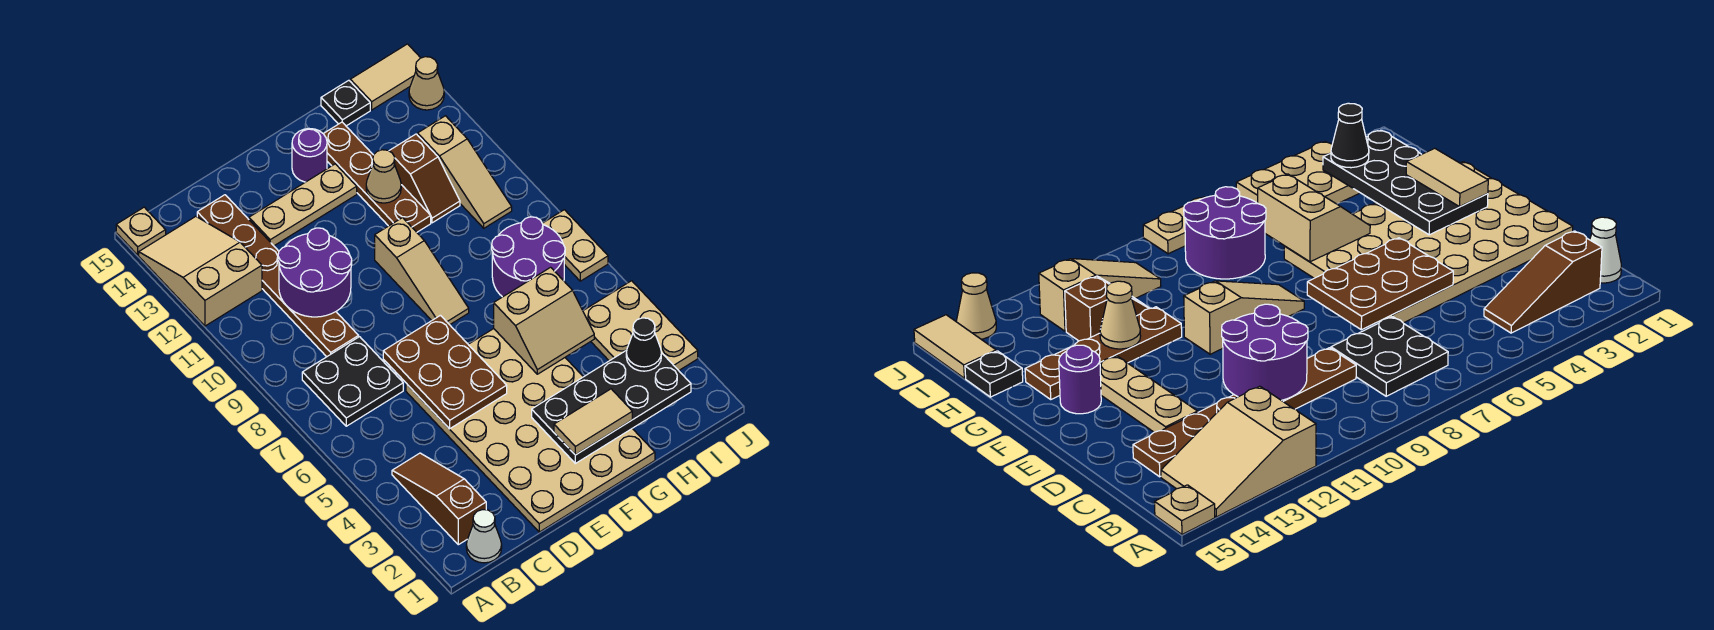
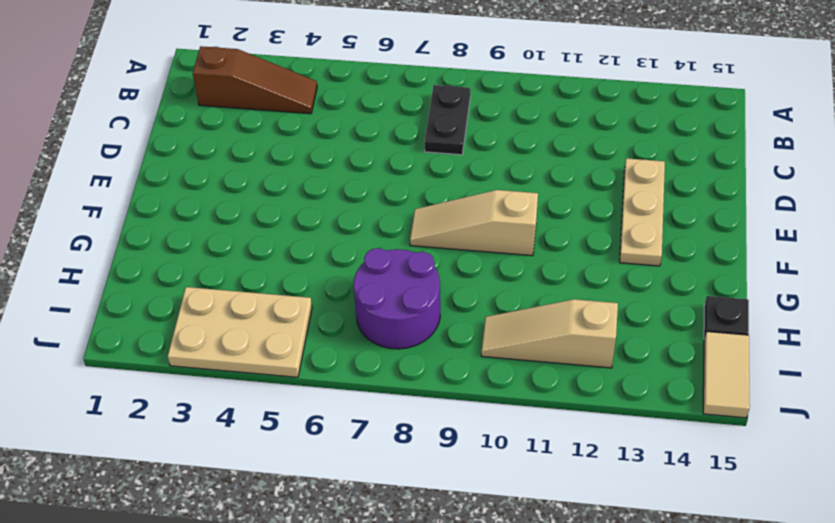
black 1x2 plate [424,85,470,155] -> black 2x2 plate [302,337,403,426]
none -> tan 2x3 slope [139,216,262,326]
none -> tan 1x1 plate [116,207,166,255]
none -> white 1x1 cone [466,510,502,563]

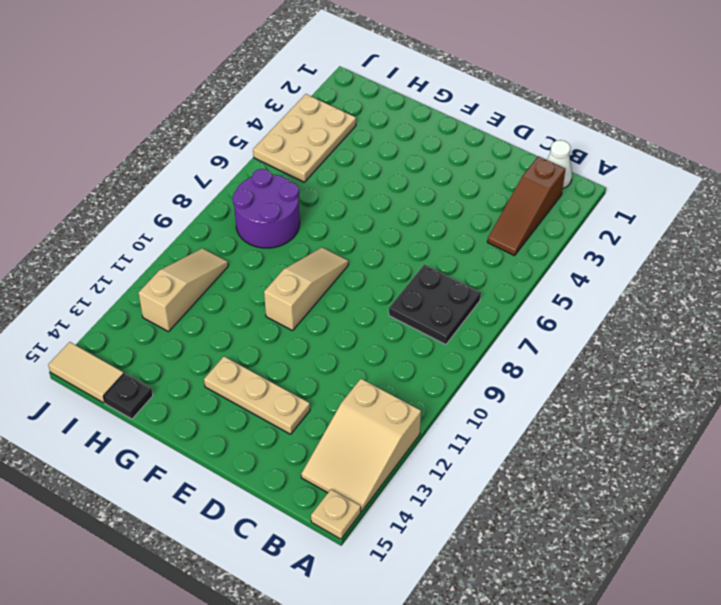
none -> brown 1x6 plate [197,195,359,357]
none -> tan 4x6 plate [406,329,655,532]
none -> purple 1x1 round brick [292,129,327,182]

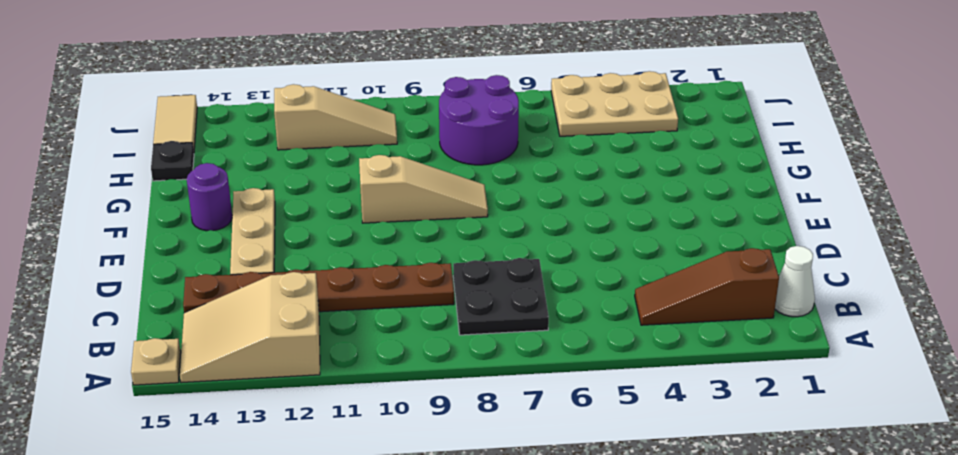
none -> tan 4x6 plate [406,329,655,532]
none -> brown 1x4 plate [323,122,431,232]
none -> brown 1x2 slope [389,134,460,223]

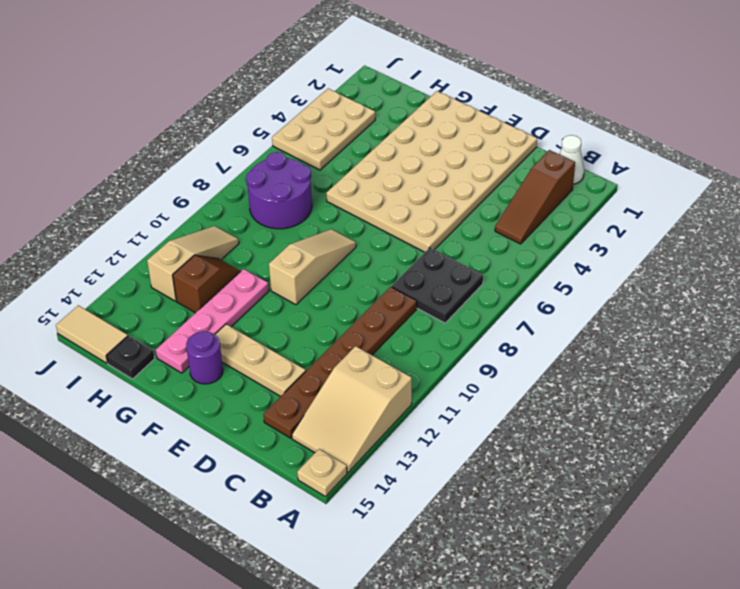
pink 1x4 plate [156,269,269,373] -> brown 1x4 plate [323,122,431,232]
none -> tan 1x2 plate [542,210,608,281]
none -> tan 1x1 cone [409,57,444,110]
none -> purple 2x2 round brick [278,228,352,317]

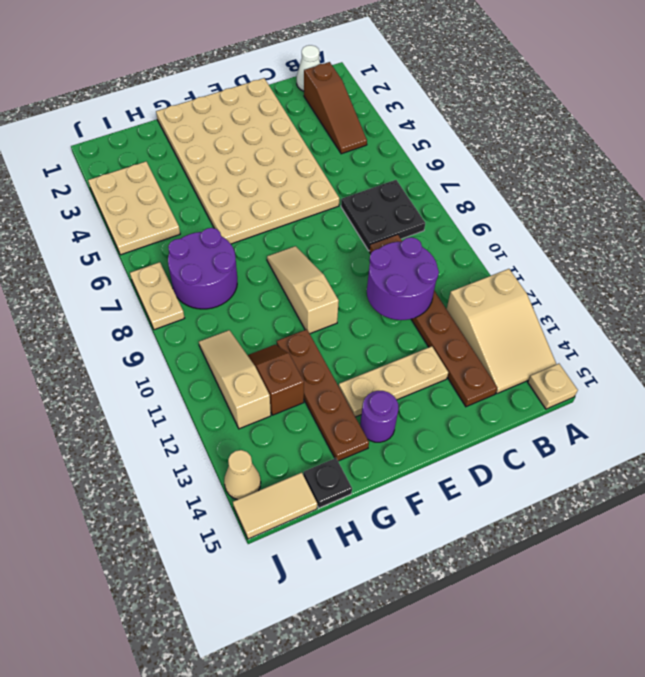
none -> brown 2x3 plate [383,315,507,429]
none -> black 2x4 plate [532,350,691,463]
none -> tan 2x2 slope [494,267,594,374]

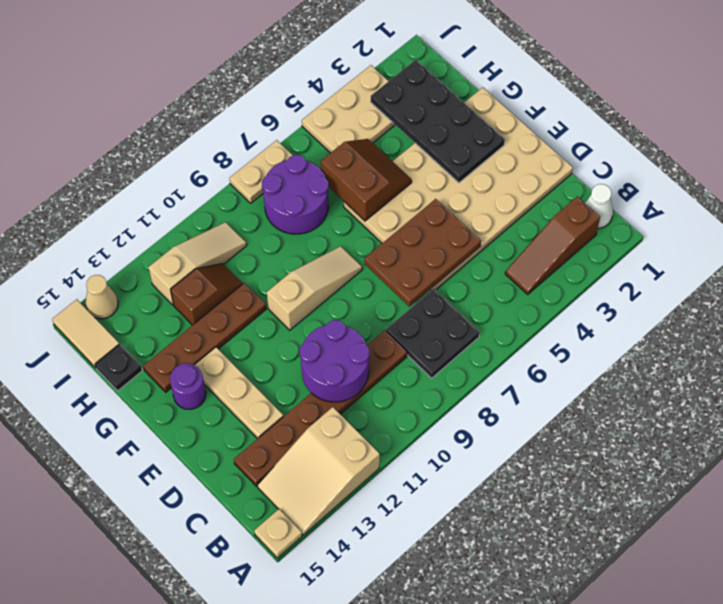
brown 2x2 slope [321,139,412,221] -> tan 2x2 slope [494,267,594,374]
none -> tan 1x1 cone [366,150,401,203]
none -> tan 1x2 tile [554,389,632,455]
none -> black 1x1 cone [626,318,661,371]

